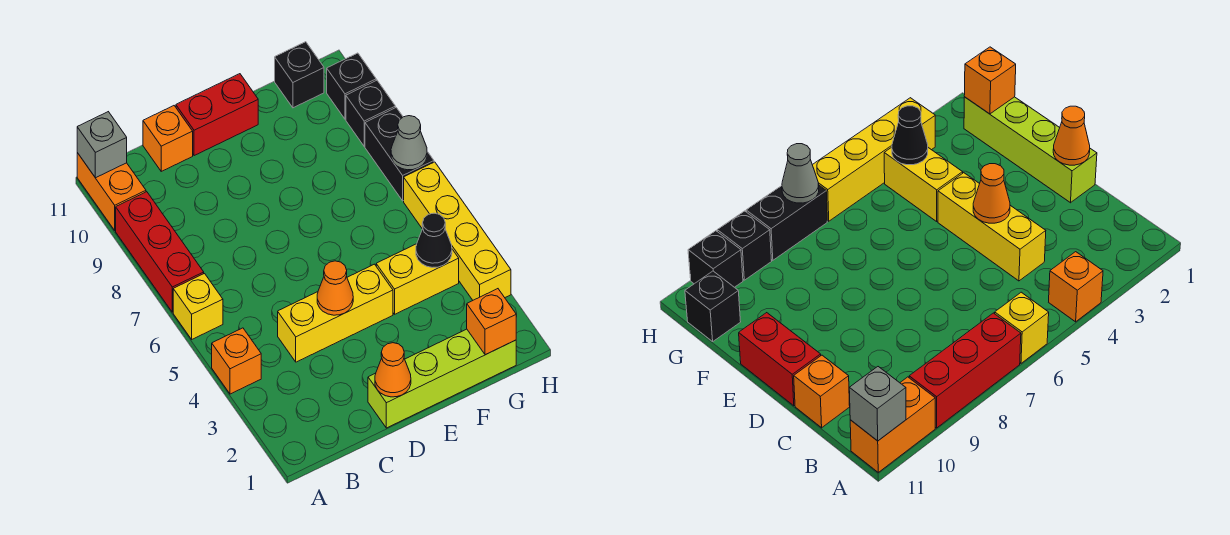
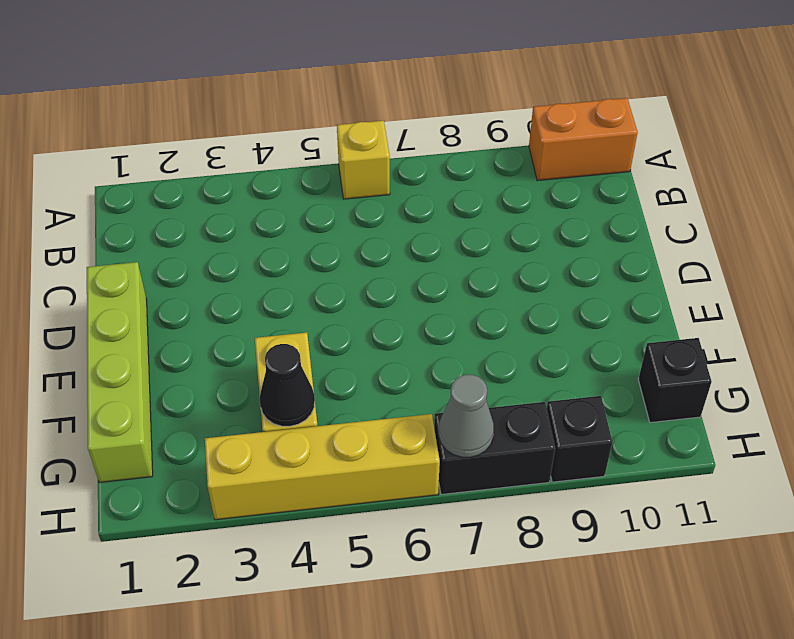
none -> orange 1x1 brick [212,328,261,394]
none -> red 1x3 brick [116,192,204,312]
none -> yellow 1x3 brick [278,264,393,362]

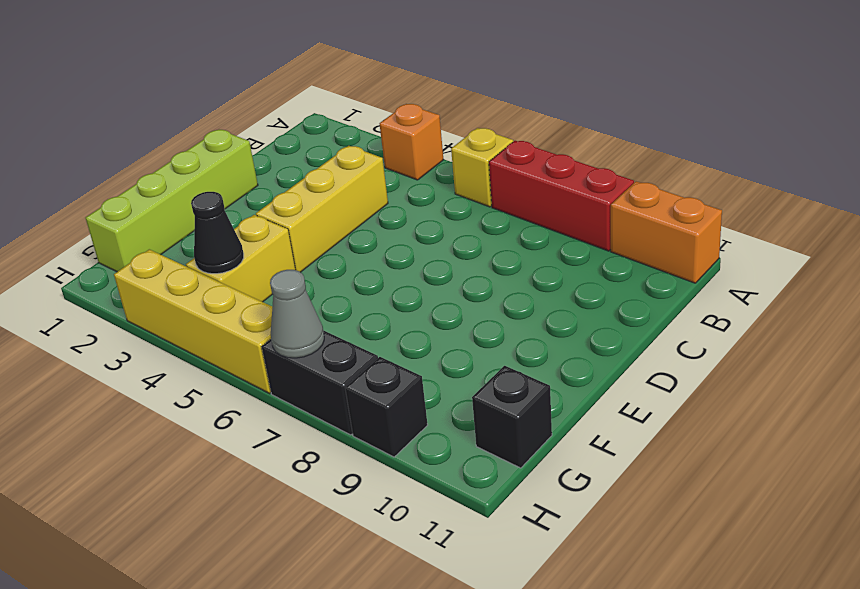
none -> orange 1x1 brick [143,106,193,171]
none -> red 1x2 brick [176,74,258,156]
none -> black 1x1 brick [327,53,376,119]

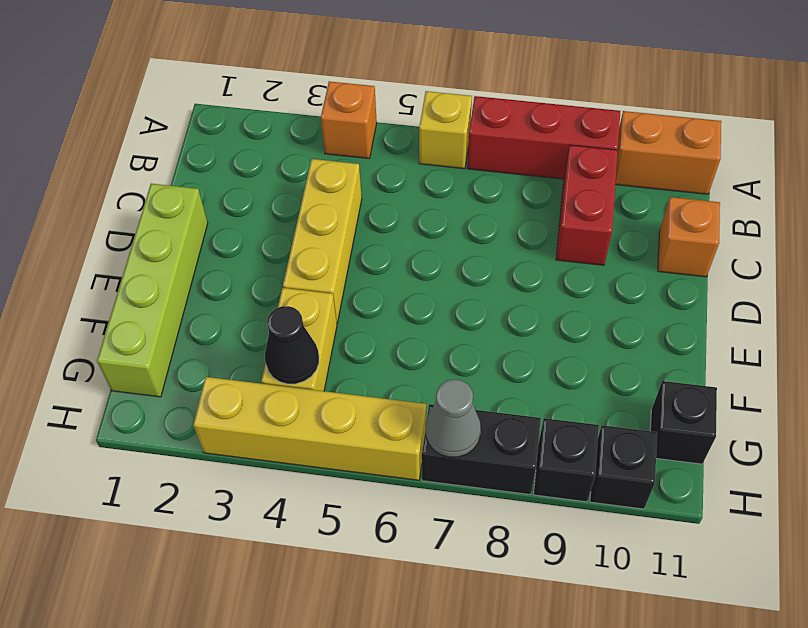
red 1x2 brick [556,145,618,265] -> red 1x2 brick moved to [176,74,258,156]
none -> grey 1x1 brick [77,112,127,178]
none -> orange 1x1 cone [375,343,411,397]
none -> orange 1x1 cone [317,261,353,315]

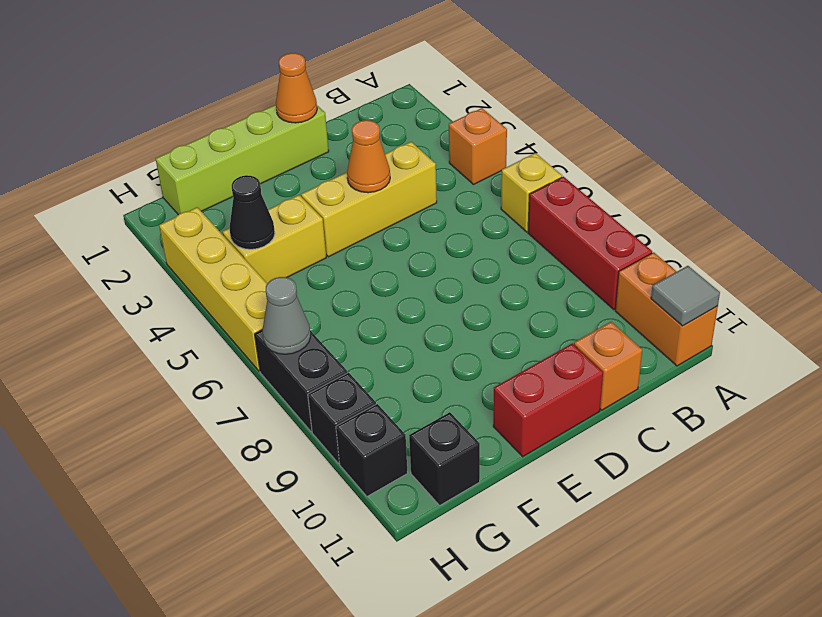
grey 1x1 tile [651,266,720,326] -> grey 1x1 brick [77,112,127,178]
none -> orange 1x1 brick [467,289,516,355]

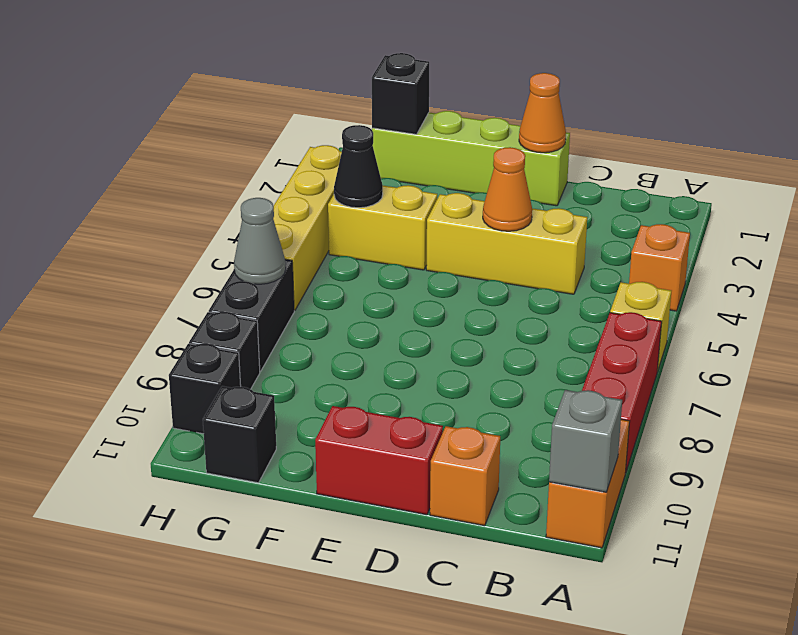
black 1x1 brick [372,53,429,134] -> orange 1x1 brick [467,289,516,355]

